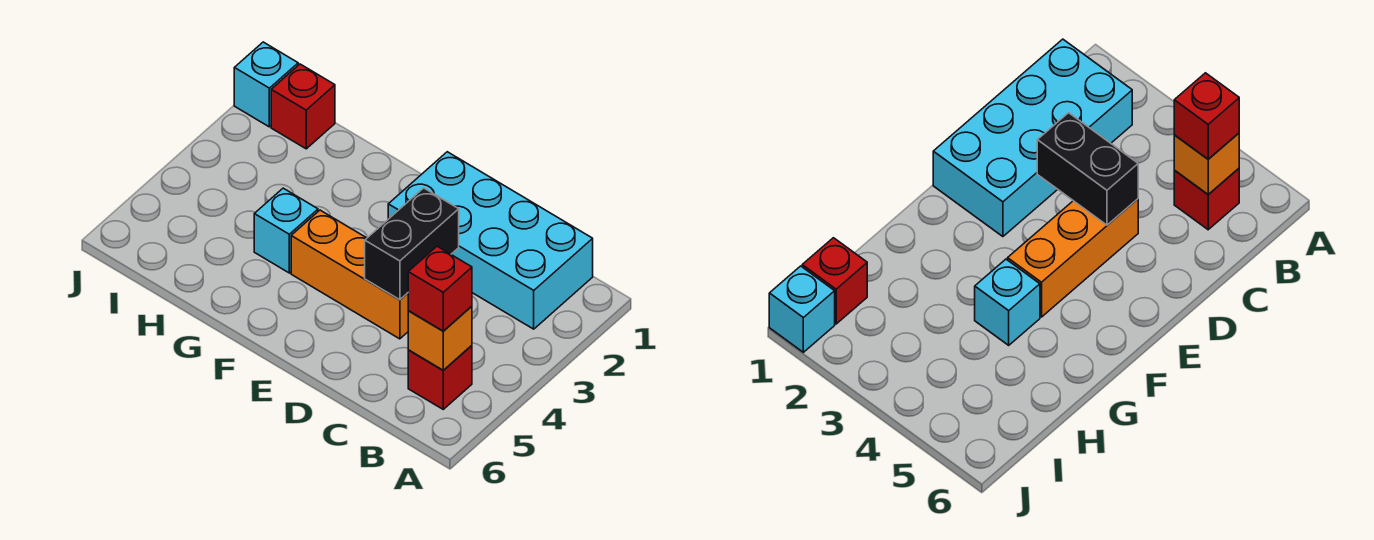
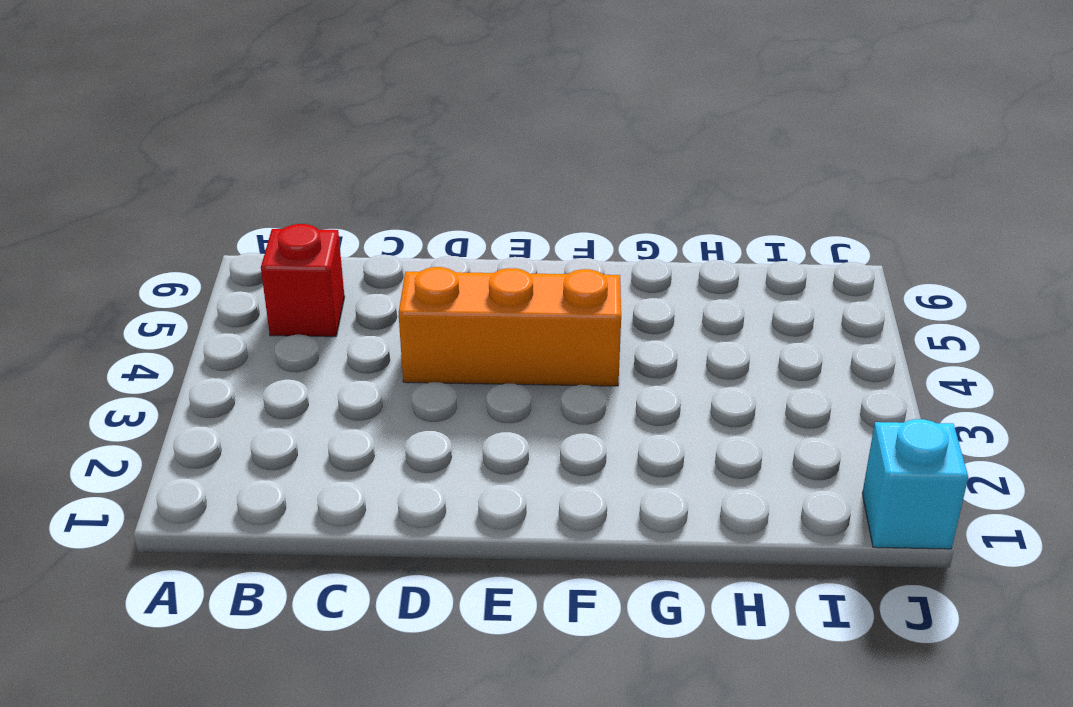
none -> cyan 2x4 brick [388,152,593,329]
none -> cyan 1x1 brick [254,188,318,273]

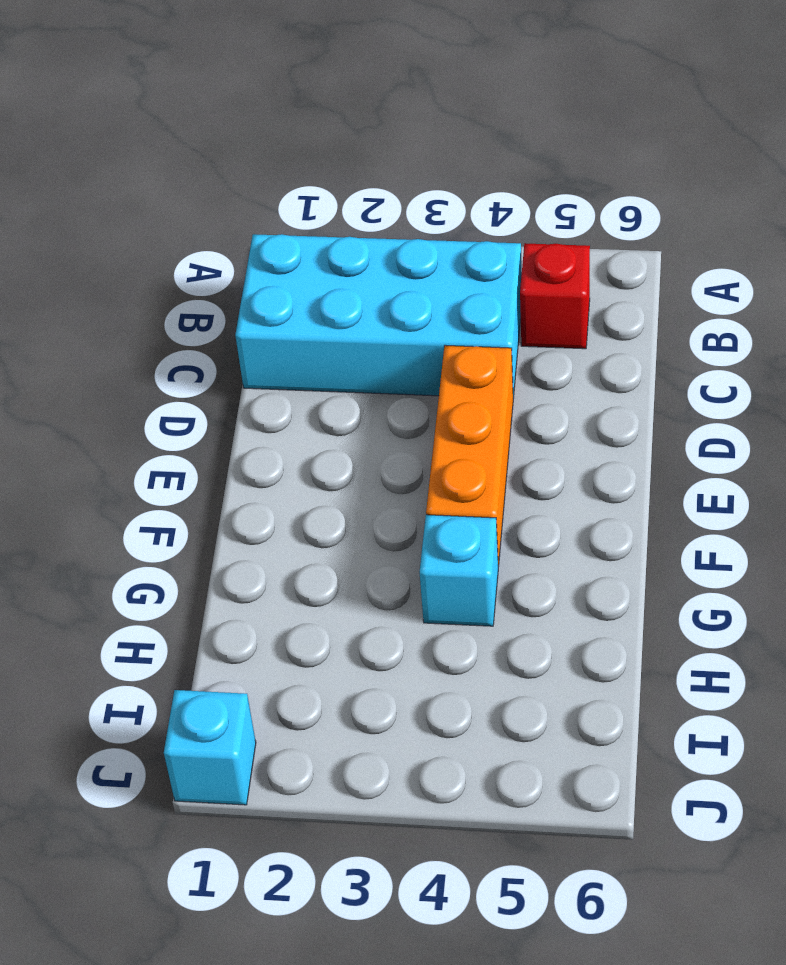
cyan 2x4 brick [235,234,522,398] -> cyan 2x4 brick turned to [388,152,593,329]
none -> red 1x1 brick [271,64,335,149]
none -> orange 1x1 brick [408,306,472,370]

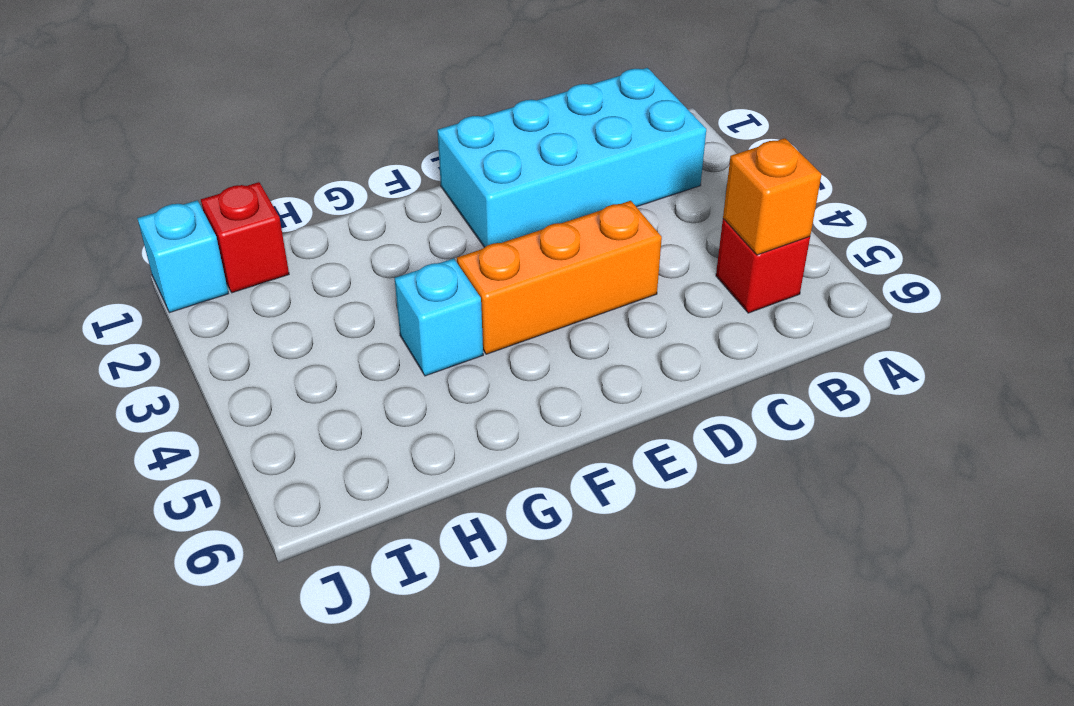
none -> black 1x2 brick [365,188,459,300]
none -> red 1x1 brick [408,246,472,331]

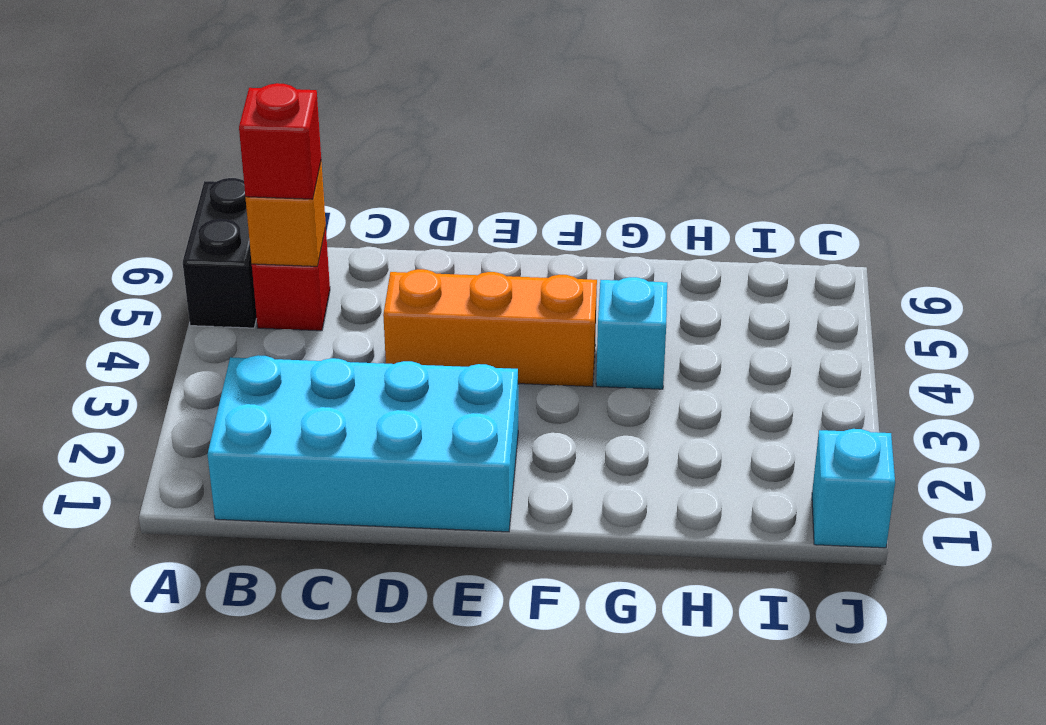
black 1x2 brick [183,178,257,328] -> black 1x2 brick moved to [365,188,459,300]
none -> red 1x1 brick [271,64,335,149]

